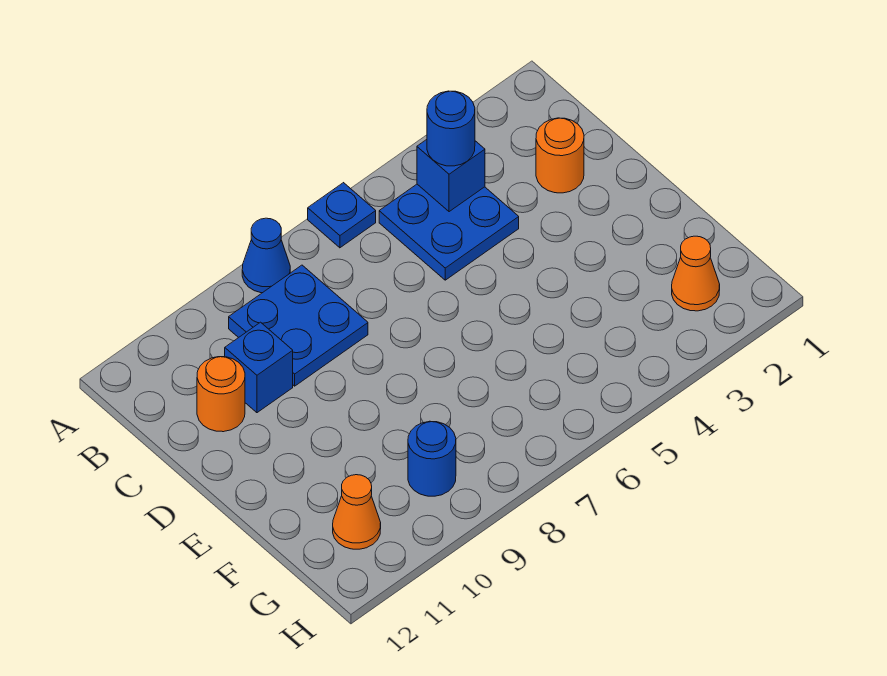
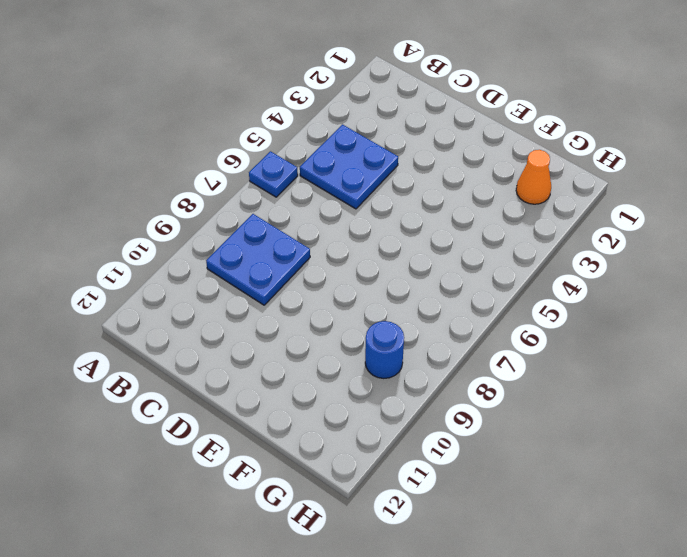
none -> blue 1x1 cone [242,218,290,293]
none -> orange 1x1 round brick [536,118,584,193]
none -> blue 1x1 brick [225,322,293,413]

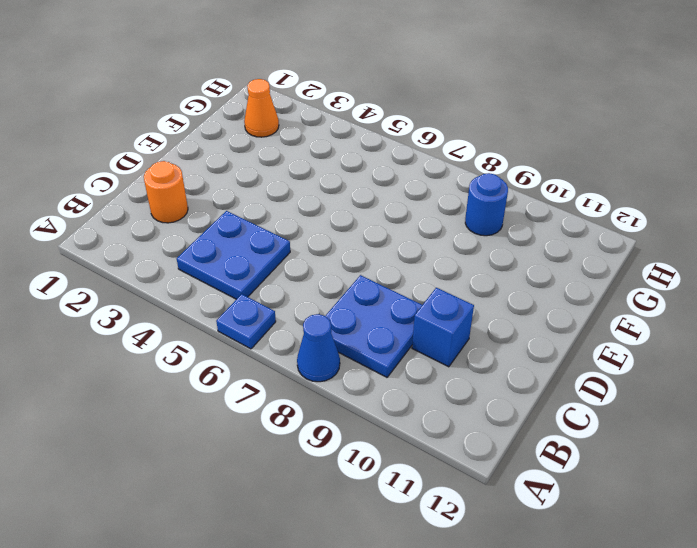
none -> orange 1x1 round brick [197,357,245,432]
none -> orange 1x1 cone [333,475,381,549]
none -> blue 1x1 brick [417,140,485,212]

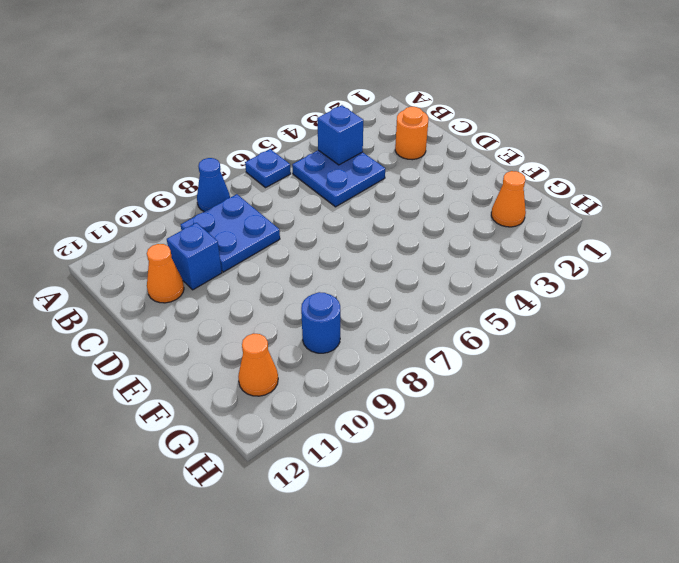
orange 1x1 cone [147,244,184,303] -> orange 1x1 round brick [197,357,245,432]
none -> blue 1x1 round brick [427,91,475,166]

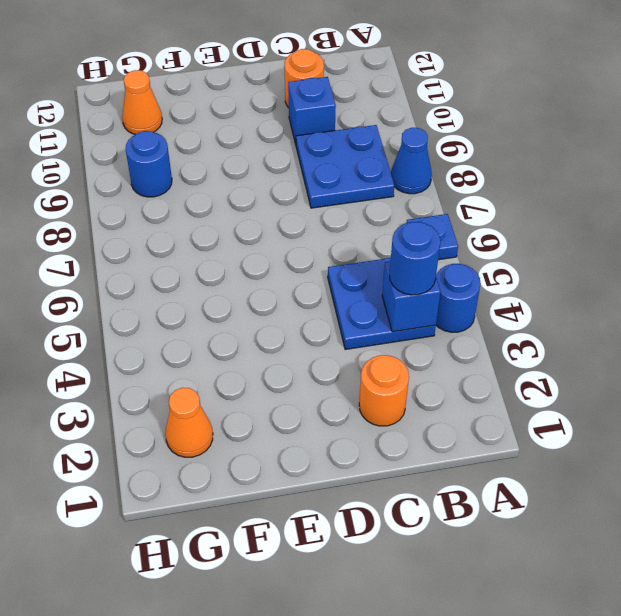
blue 1x1 round brick [436,264,481,332] -> none

